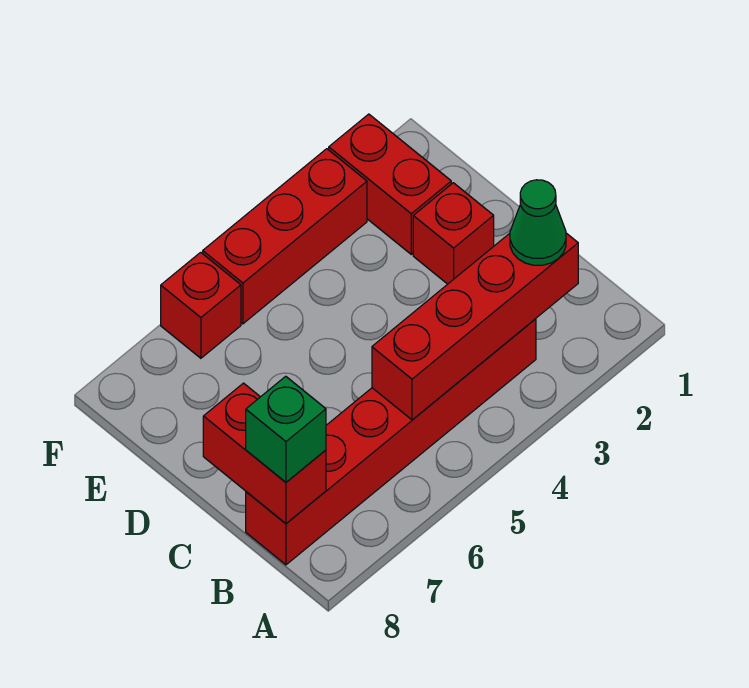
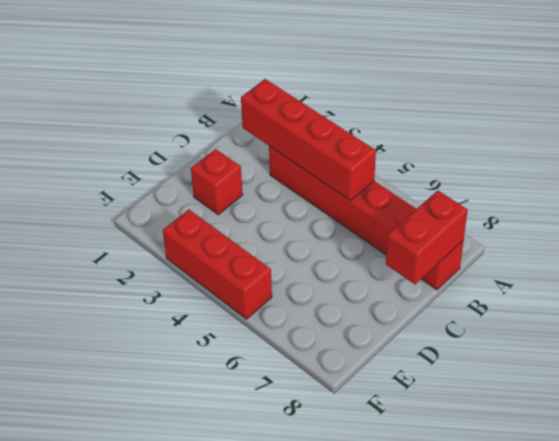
none -> red 1x2 brick [329,114,451,254]
none -> red 1x1 brick [161,252,241,358]

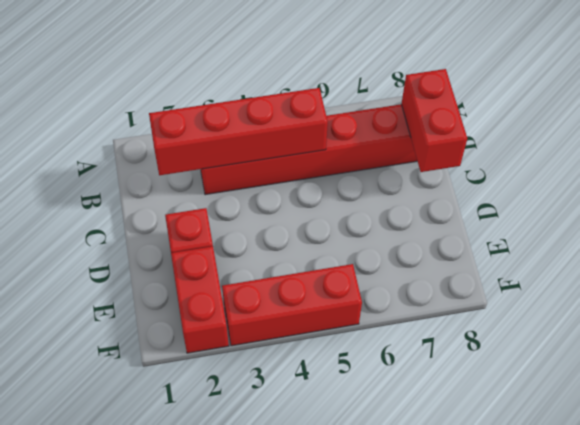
none -> red 1x1 brick [161,252,241,358]
none -> green 1x1 cone [510,180,566,265]

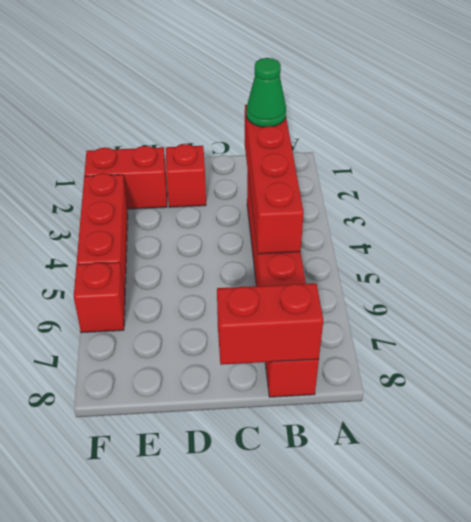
none -> green 1x1 brick [246,376,326,482]

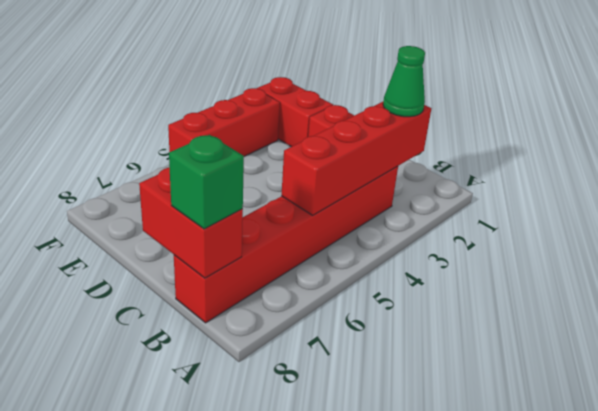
none -> red 1x1 brick [161,252,241,358]

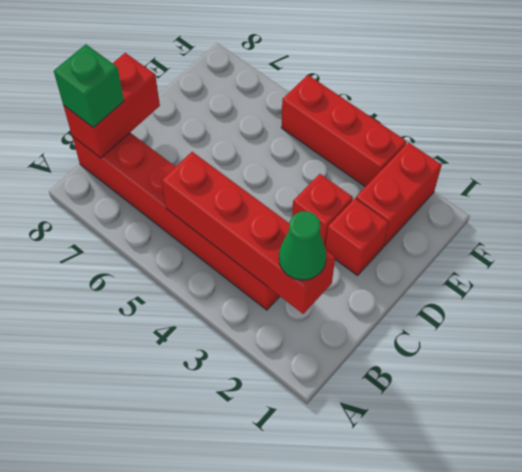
red 1x1 brick [292,174,353,247] -> red 1x1 brick moved to [161,252,241,358]

